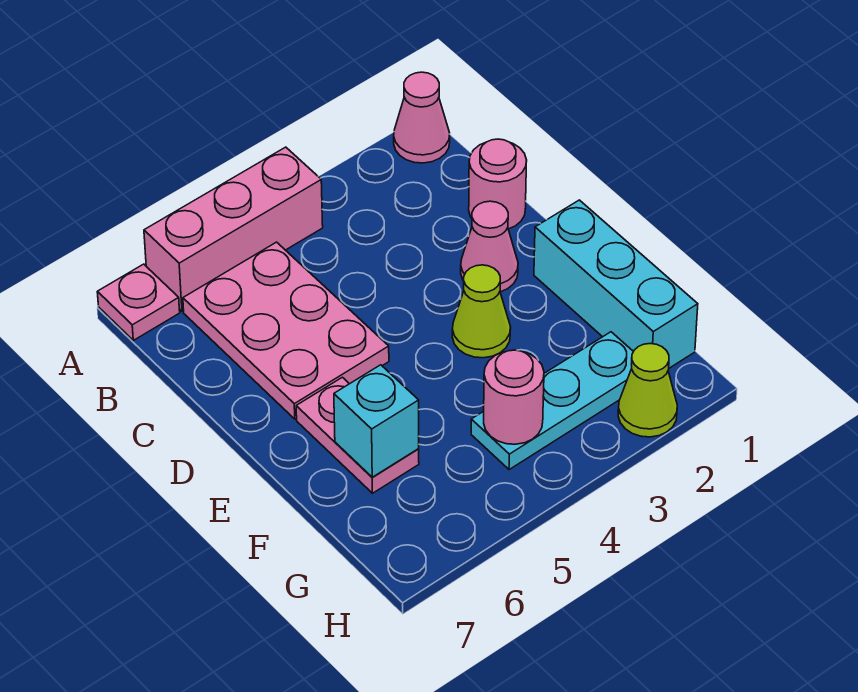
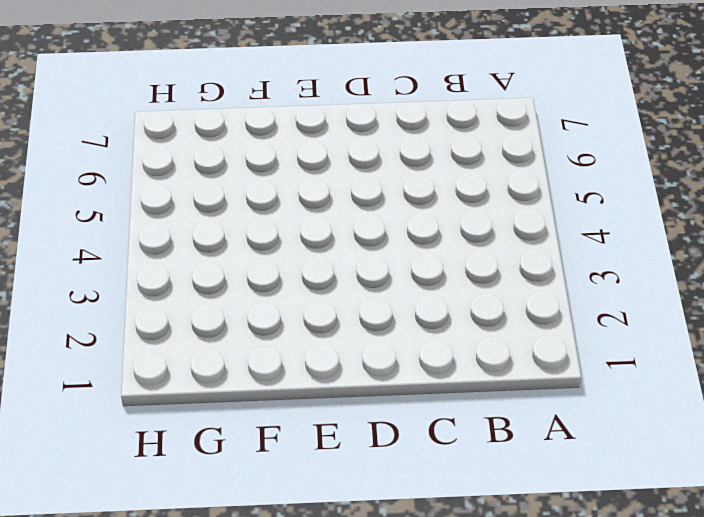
none -> pink 1x1 cone [394,72,450,163]
none -> pink 1x3 brick [144,147,323,311]
none -> pink 1x1 plate [97,264,180,340]

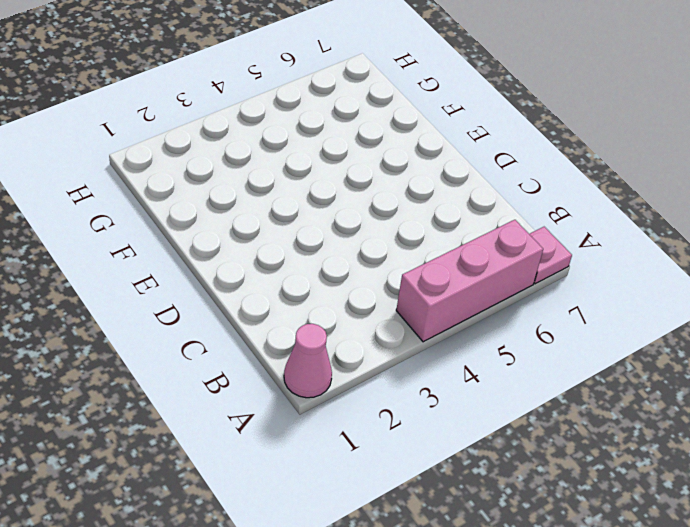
none -> pink 2x3 plate [183,242,389,419]
none -> pink 1x1 round brick [469,139,527,229]
none -> pink 1x1 cone [461,201,518,292]

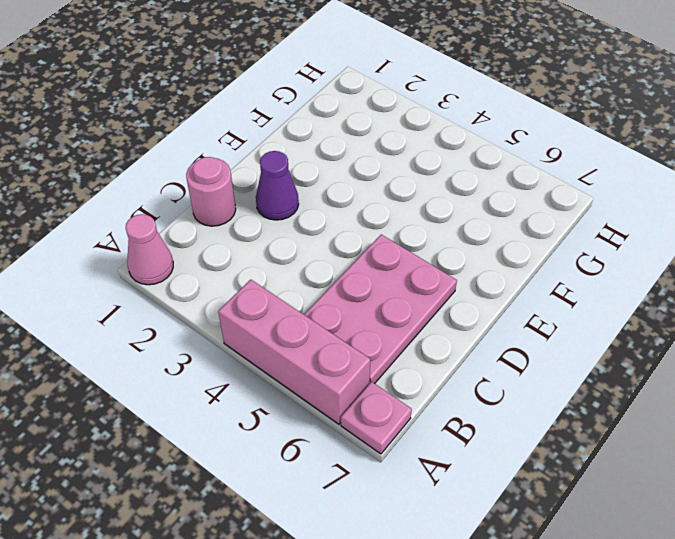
purple 1x1 cone [256,151,299,220] -> pink 1x1 cone [461,201,518,292]
none -> cyan 1x3 brick [534,200,698,368]
none -> lime 1x1 cone [452,265,511,358]
none -> pink 1x2 plate [296,377,419,493]

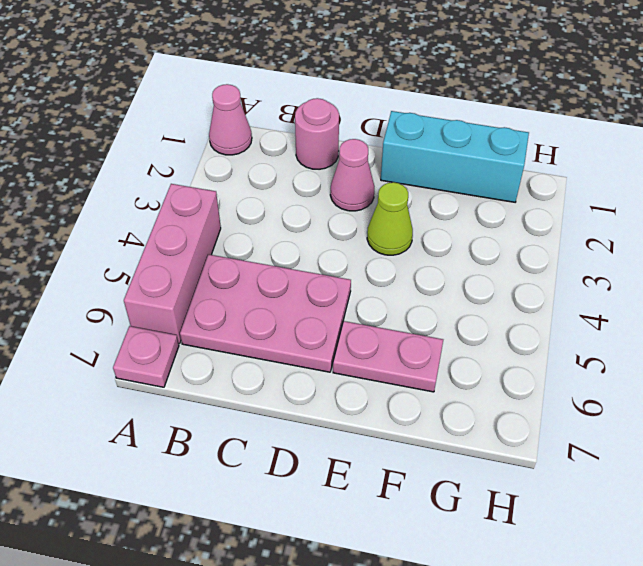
none -> cyan 1x3 plate [471,332,633,470]
none -> lime 1x1 cone [618,344,677,437]
none -> cyan 1x1 brick [334,365,419,477]

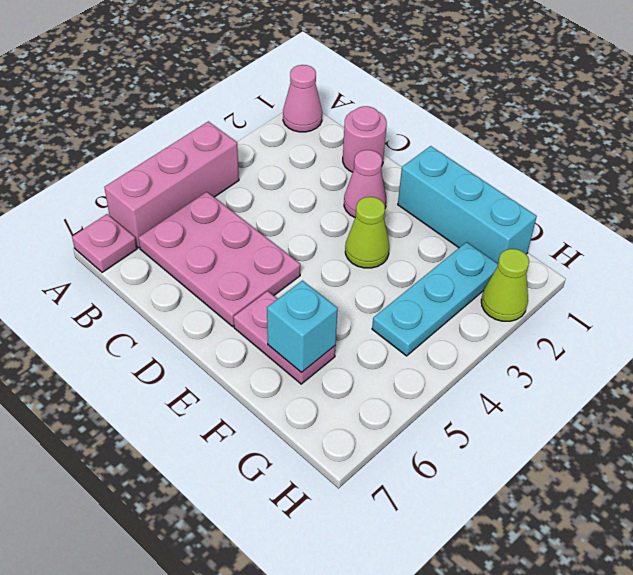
none -> pink 1x1 round brick [484,350,544,444]

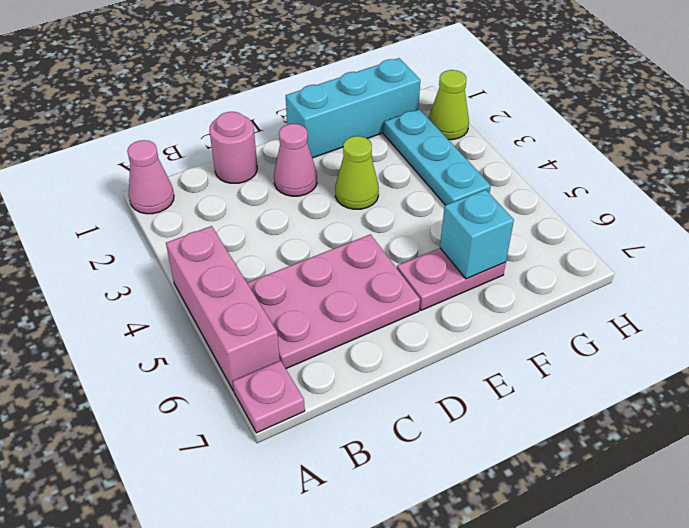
none -> pink 1x1 round brick [484,350,544,444]

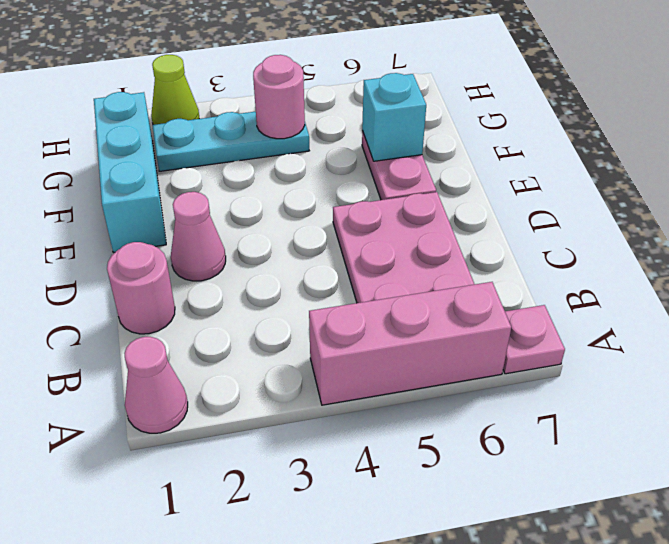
none -> lime 1x1 cone [452,265,511,358]

